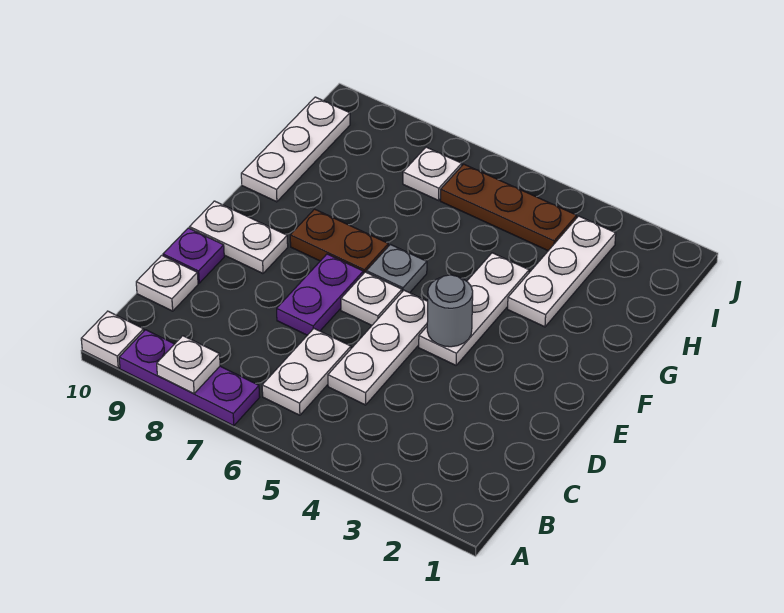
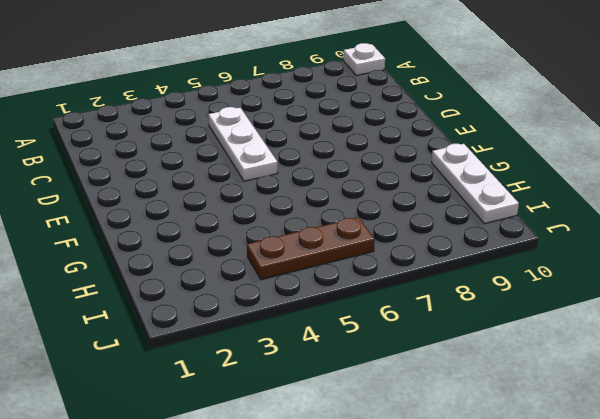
none -> purple 1x3 plate [119,330,260,426]
none -> white 1x2 plate [262,329,351,415]
none -> white 1x1 plate [136,255,198,311]

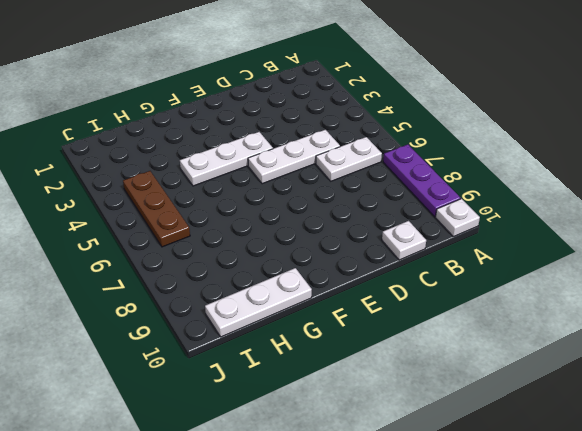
none -> purple 1x2 plate [277,254,363,335]
none -> purple 1x1 plate [163,228,224,283]
none -> white 1x1 plate [341,272,402,325]

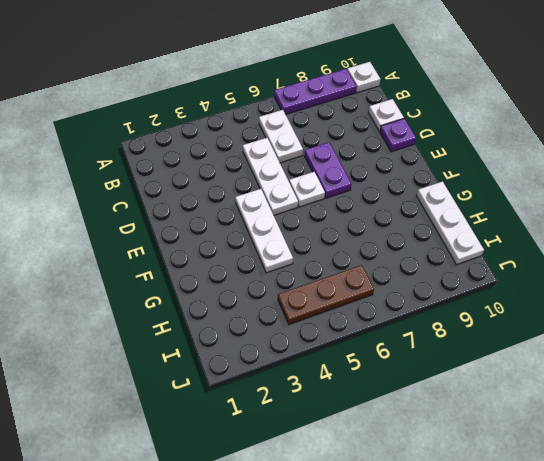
none -> white 1x2 plate [190,201,288,273]
none -> grey 1x1 plate [366,245,427,293]
none -> brown 1x2 plate [290,209,388,274]

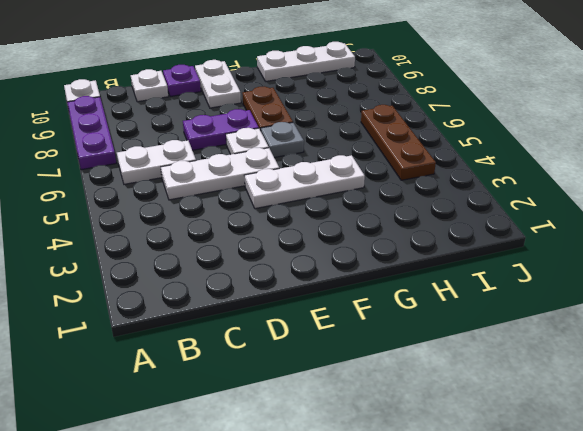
none -> white 1x3 plate [508,216,616,327]
none -> white 1x1 plate [403,147,462,200]
none -> white 1x1 plate [157,336,220,394]

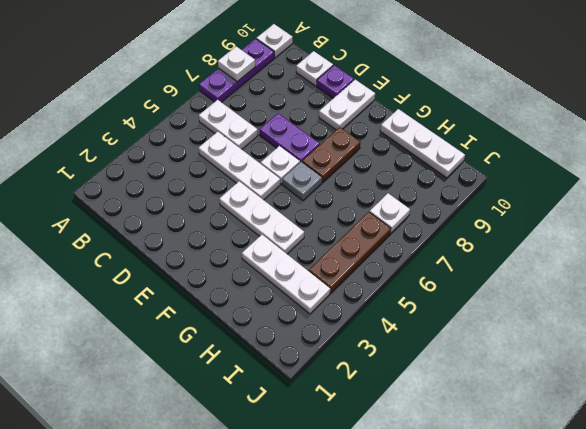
none -> grey 1x1 round brick [427,275,473,347]

